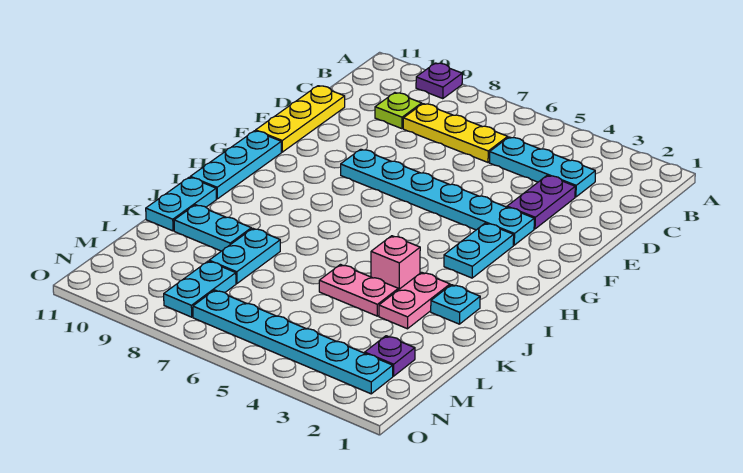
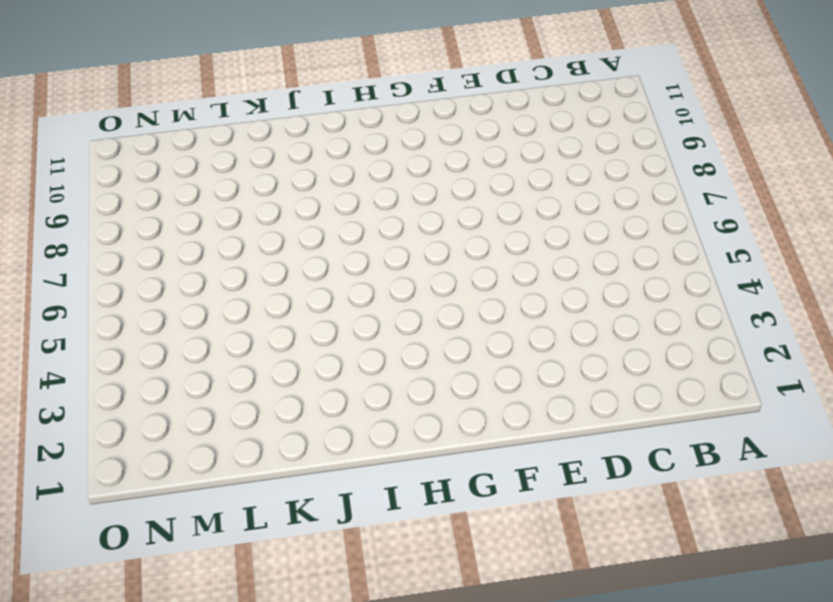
none -> purple 1x1 plate [416,63,462,99]
none -> cyan 1x3 plate [490,137,595,197]
none -> yellow 1x3 plate [403,104,508,162]

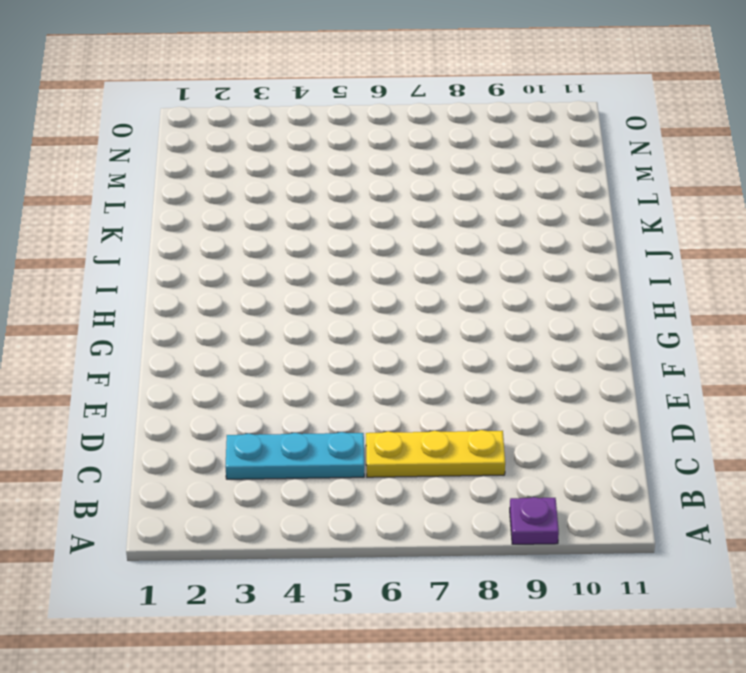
none -> lime 1x1 plate [375,93,422,129]
none -> purple 1x2 plate [507,175,575,229]
none -> yellow 1x3 plate [256,86,345,152]

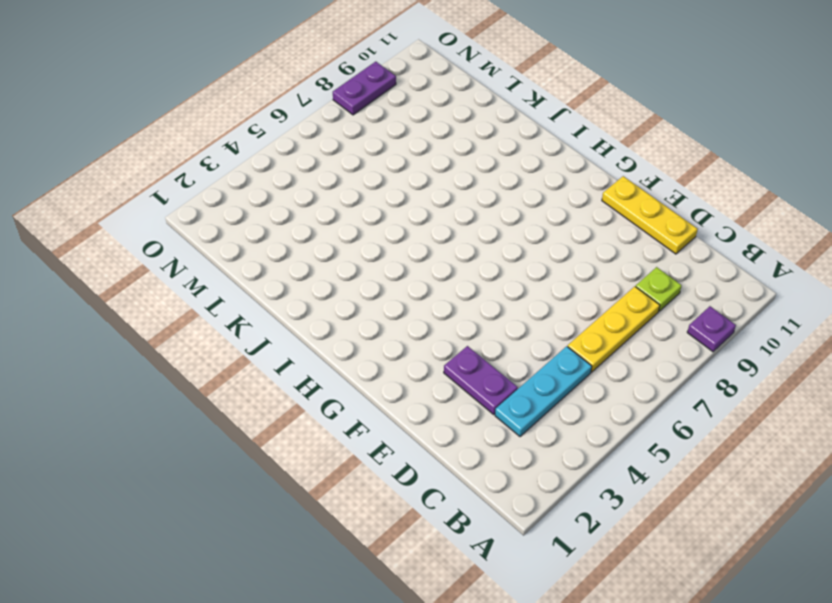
purple 1x2 plate [333,62,396,115] -> none
none -> cyan 1x6 plate [341,149,534,245]
none -> cyan 1x2 plate [444,223,514,278]
none -> cyan 1x3 plate [190,131,281,199]

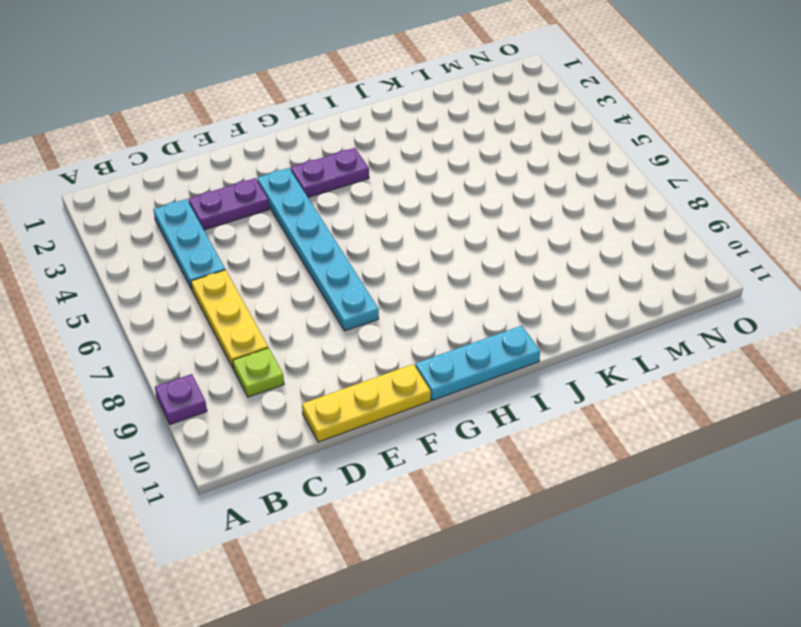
purple 1x2 plate [291,148,369,197] -> cyan 1x2 plate [444,223,514,278]
none -> cyan 1x1 plate [431,285,480,324]
none -> pink 1x2 plate [379,272,450,329]
none -> pink 1x1 brick [371,236,420,290]

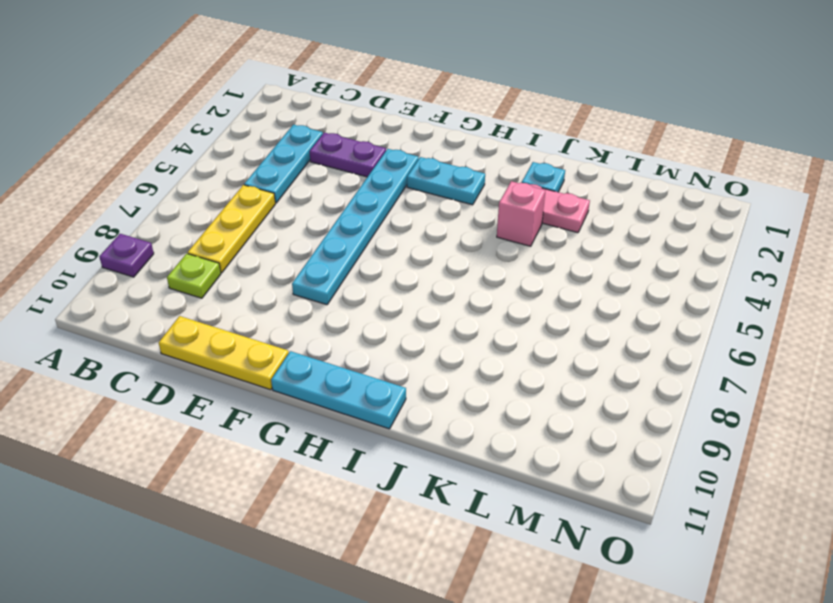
none -> cyan 1x2 plate [146,177,216,231]
none -> pink 1x2 plate [319,265,398,316]
none -> cyan 1x2 plate [209,228,280,283]

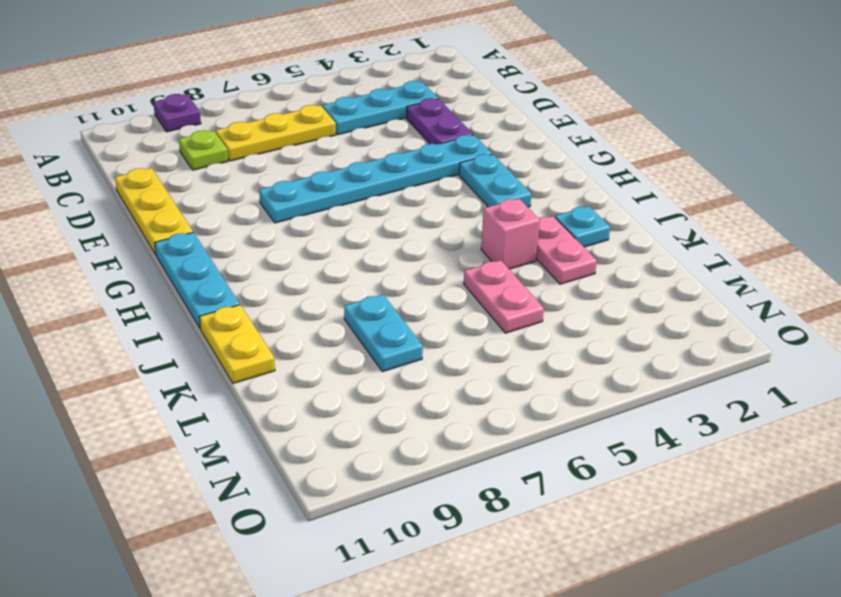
yellow 1x2 plate [199,305,275,383] -> cyan 1x2 plate [146,177,216,231]
pink 1x2 plate [464,260,544,333] -> pink 1x2 plate turned to [319,265,398,316]
none -> cyan 1x2 plate [174,205,251,251]
none -> purple 1x1 plate [365,336,415,376]
none -> cyan 1x2 plate [164,261,236,317]

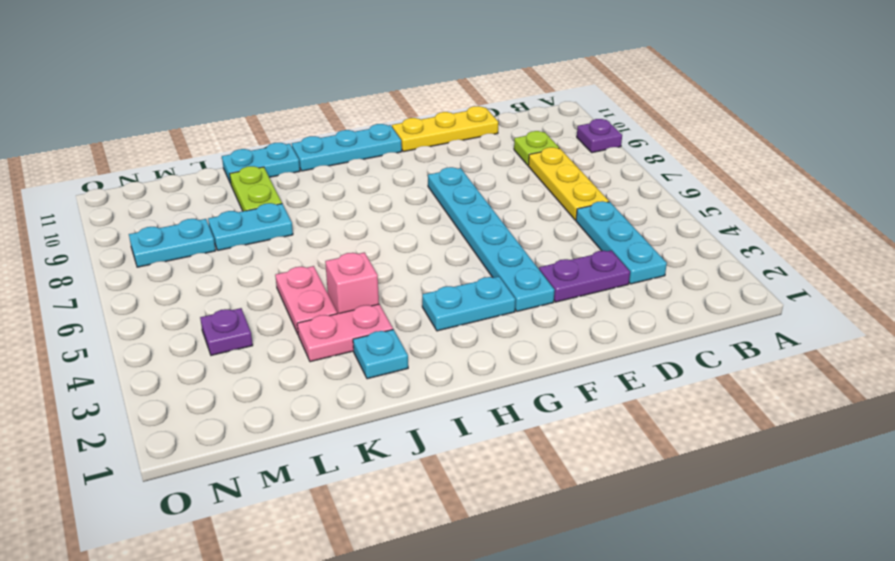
lime 1x2 plate [230,166,282,211] -> cyan 1x2 plate [174,205,251,251]
purple 1x1 plate [200,308,253,355] -> purple 1x1 plate moved to [365,336,415,376]
none -> cyan 1x6 plate [193,290,393,394]

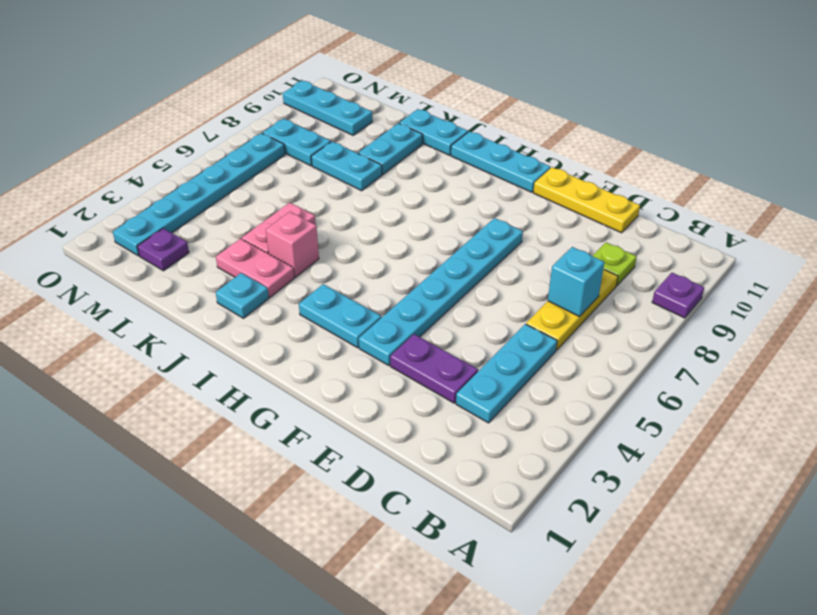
cyan 1x1 brick [548,247,605,317] -> none
cyan 1x3 plate [283,81,372,135] -> none

